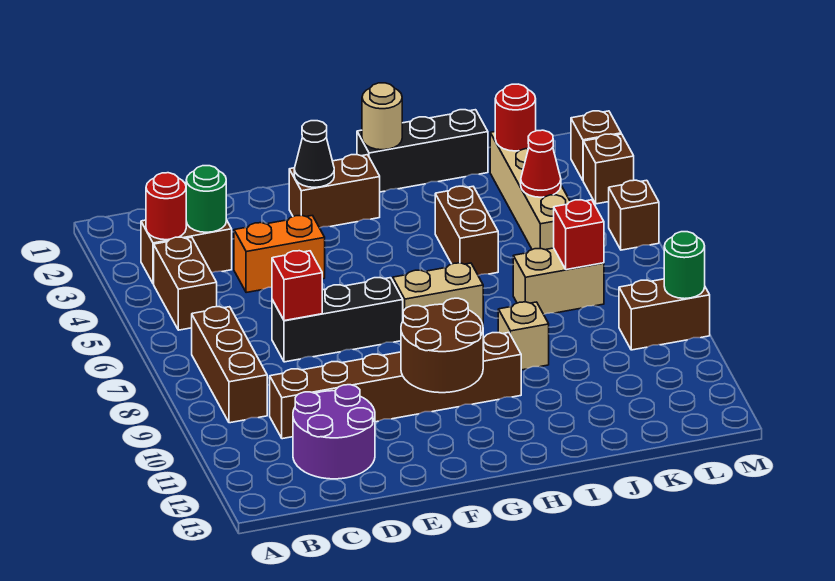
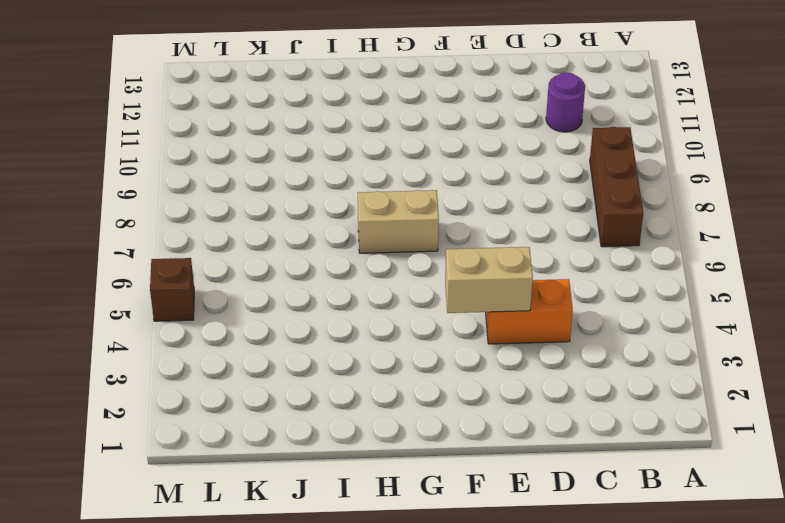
purple 1x1 round brick [546,72,585,132] -> purple 2x2 round brick [293,385,375,479]
tan 1x2 brick [445,247,533,313] -> tan 1x2 brick moved to [513,248,604,314]
none -> brown 1x2 brick [141,220,232,284]
none -> brown 1x2 brick [154,237,217,330]
none -> brown 1x6 brick [270,333,521,439]

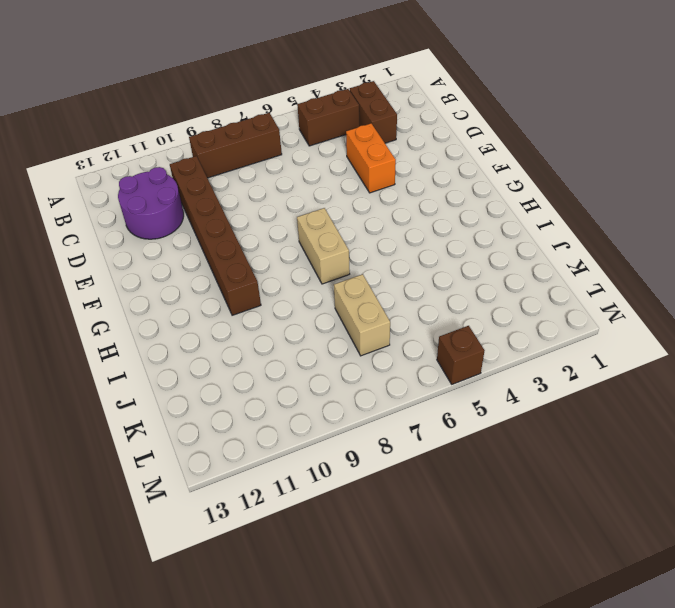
none -> black 1x3 brick [272,278,403,362]
none -> brown 1x2 brick [289,155,380,228]
none -> black 1x3 brick [357,110,488,192]

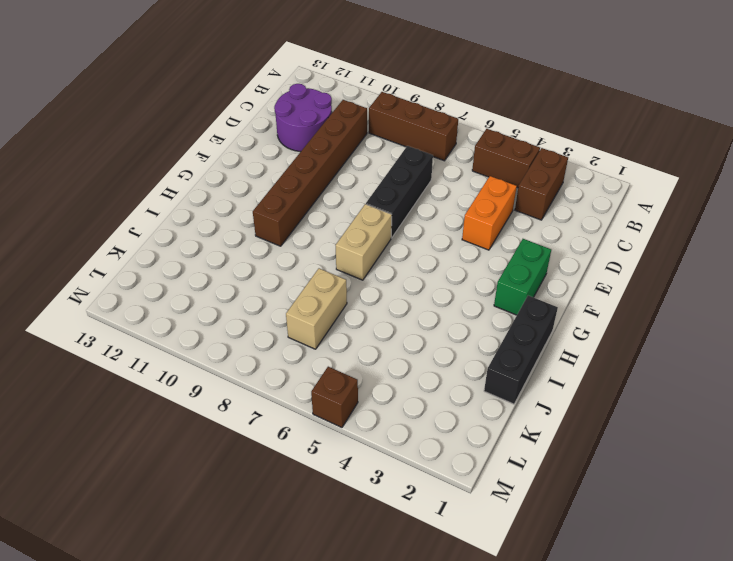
green 1x2 brick [494,239,551,315] -> brown 1x2 brick [289,155,380,228]
none -> brown 1x2 brick [435,186,498,275]
none -> tan 1x1 brick [498,302,549,370]
none -> tan 1x4 brick [490,132,570,250]

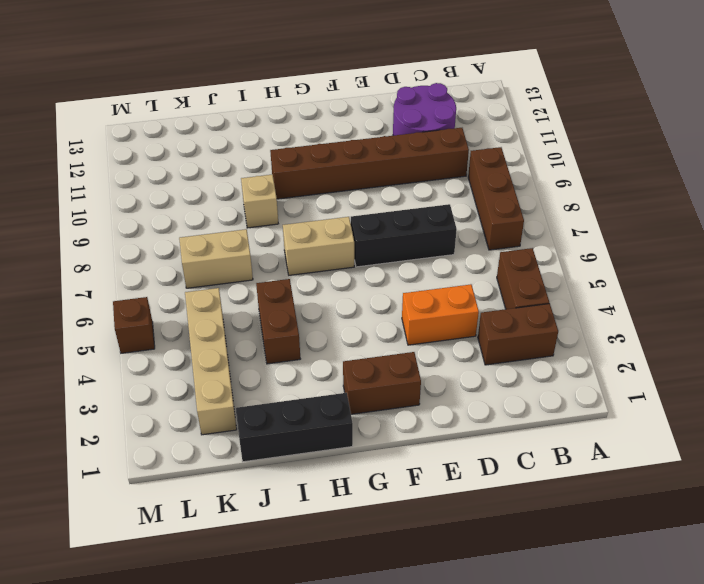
none -> brown 1x2 brick [619,279,710,350]
none -> brown 1x1 brick [571,111,621,180]
none -> brown 1x1 brick [583,134,634,204]

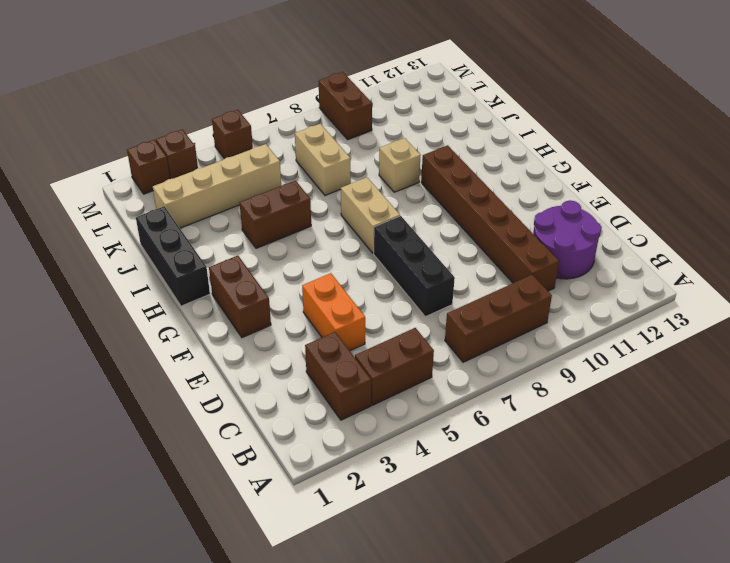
none -> red 1x1 round brick [146,173,186,240]
none -> green 1x1 round brick [186,166,226,232]
none -> red 1x1 brick [272,251,322,321]

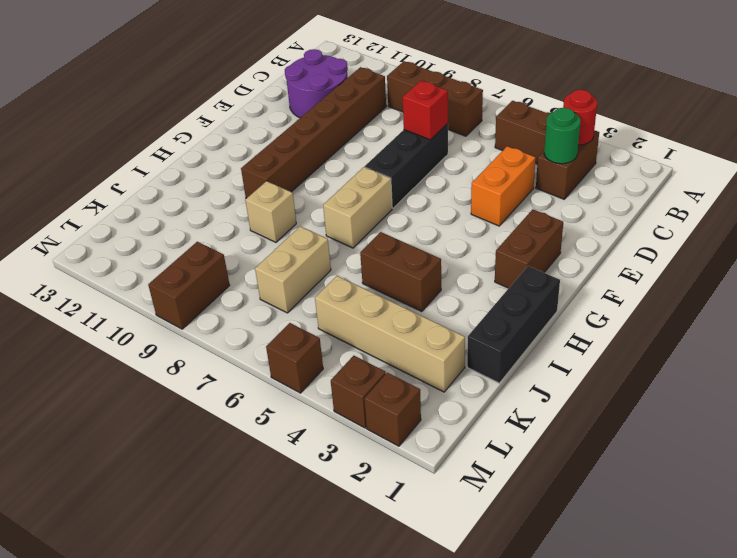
none -> black 1x1 cone [294,121,334,187]
none -> brown 2x2 round brick [401,298,483,393]
none -> tan 1x1 round brick [362,83,402,150]

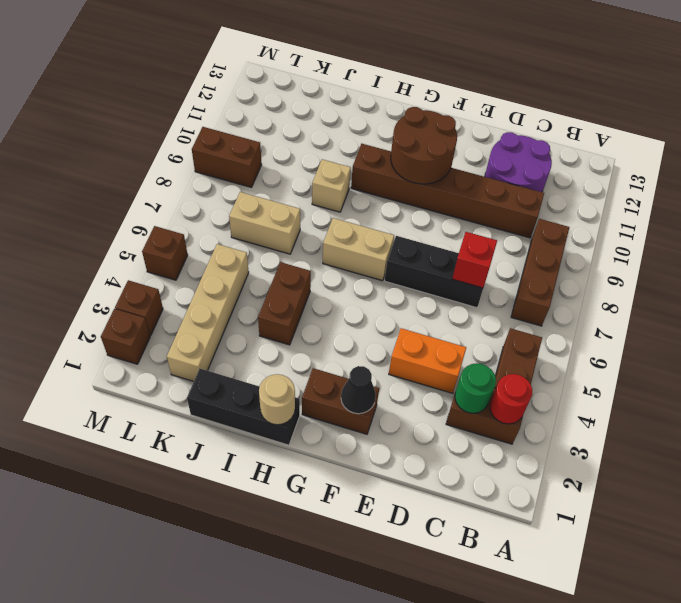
none -> red 1x1 round brick [495,84,536,151]
none -> red 1x1 cone [521,130,561,197]
none -> red 1x1 brick [554,200,604,270]

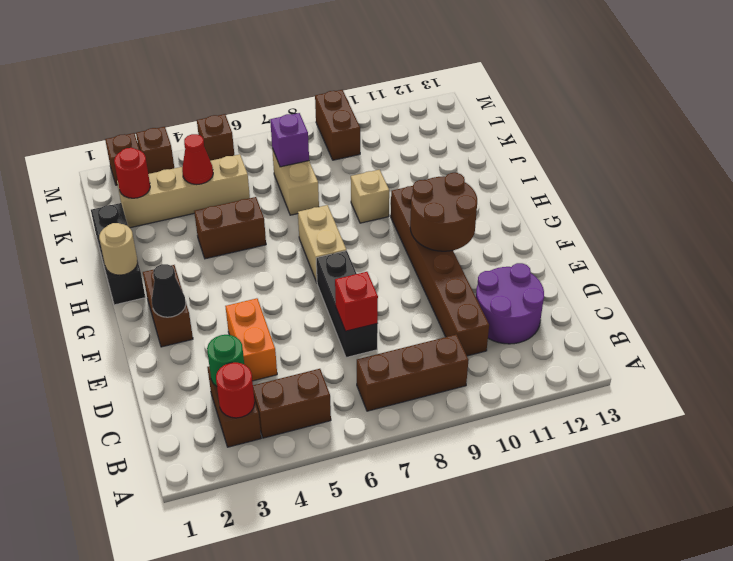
purple 1x1 brick [270,113,309,167] -> red 1x1 brick [554,200,604,270]
none -> green 1x1 round brick [664,232,705,299]

